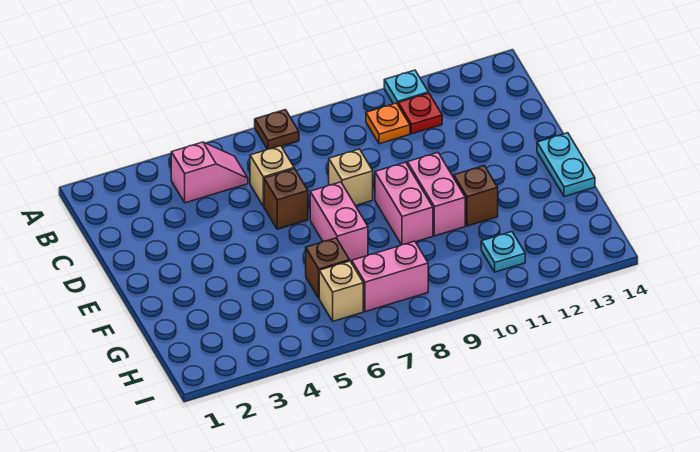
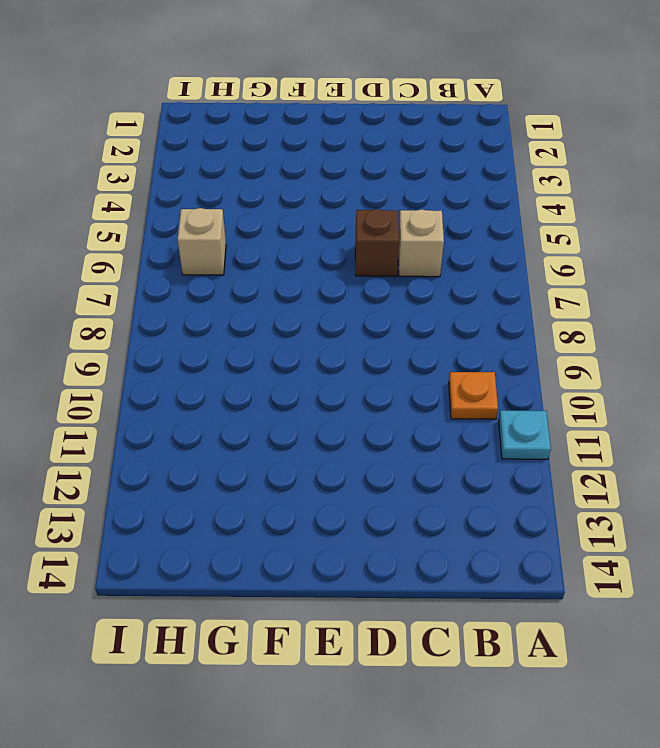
none -> brown 1x1 plate [255,110,299,149]
none -> pink 1x2 slope [171,142,248,203]
none -> red 1x1 plate [398,93,442,134]

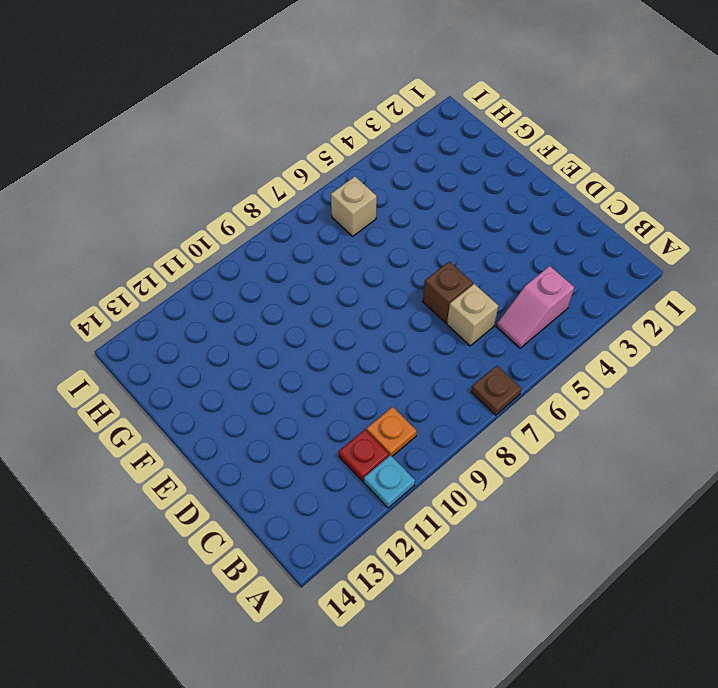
none -> tan 1x1 brick [329,149,373,206]
none -> pink 1x2 brick [310,182,368,261]
none -> pink 1x2 brick [375,162,433,245]

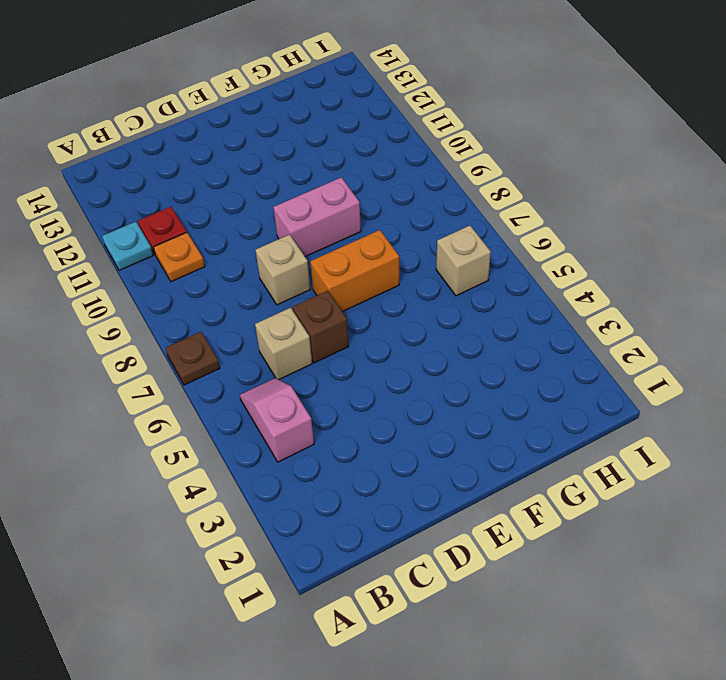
orange 1x2 brick [310,230,399,312] -> pink 1x2 brick [310,182,368,261]
none -> pink 1x2 brick [407,153,465,236]
none -> cyan 1x2 plate [537,133,595,197]
none -> brown 1x1 brick [454,166,498,226]

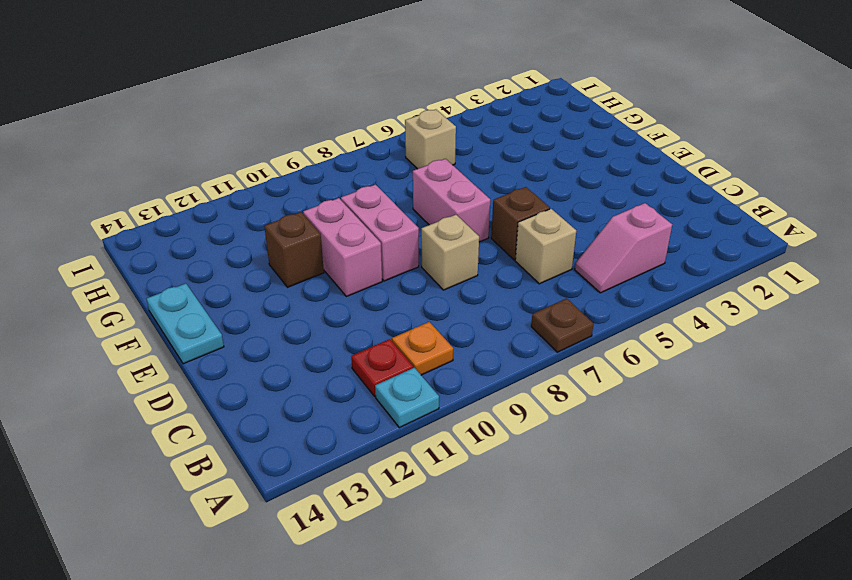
none -> brown 1x1 brick [306,238,350,298]
none -> pink 1x2 brick [352,241,428,312]
none -> cyan 1x1 plate [481,232,525,272]

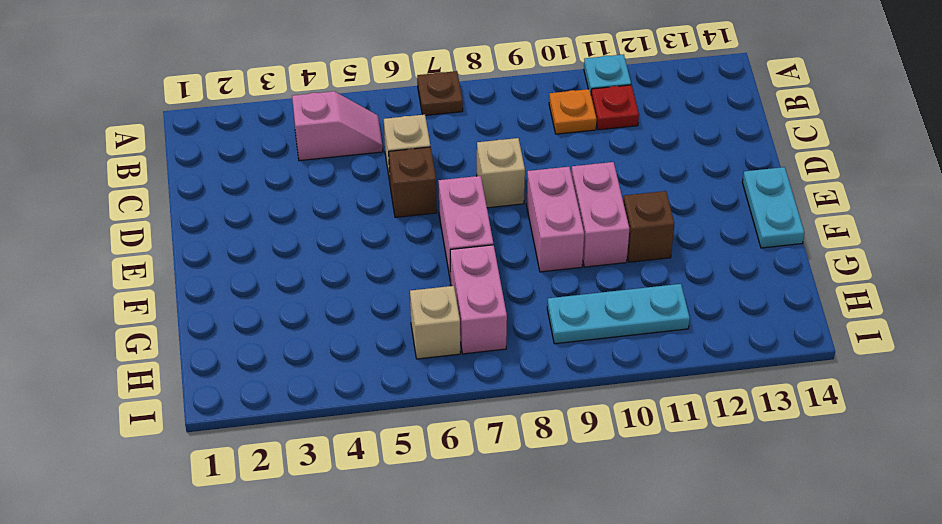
pink 1x2 brick [450,245,507,354] -> pink 1x2 brick turned to [352,241,428,312]
cyan 1x3 plate [547,284,690,344] -> cyan 1x1 plate [481,232,525,272]
none -> brown 1x1 brick [306,238,350,298]

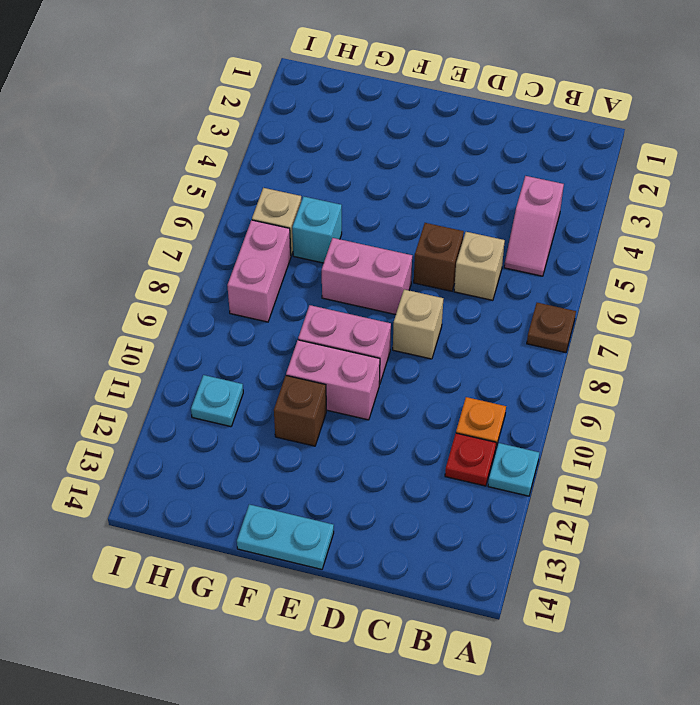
cyan 1x1 brick [292,196,342,263] -> brown 1x1 brick [306,238,350,298]

